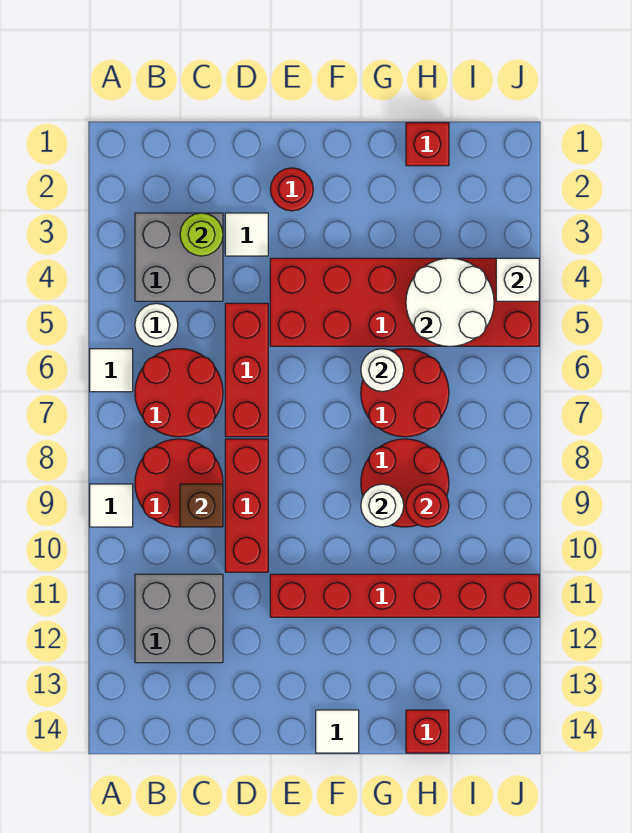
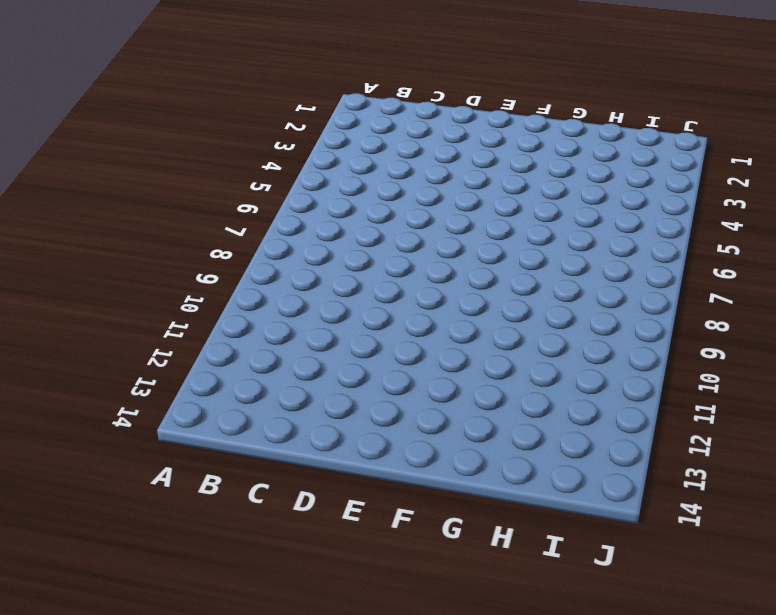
none -> white 1x1 tile [90,349,133,392]
none -> white 1x1 tile [90,484,133,527]
none -> grey 2x2 brick [135,213,223,301]

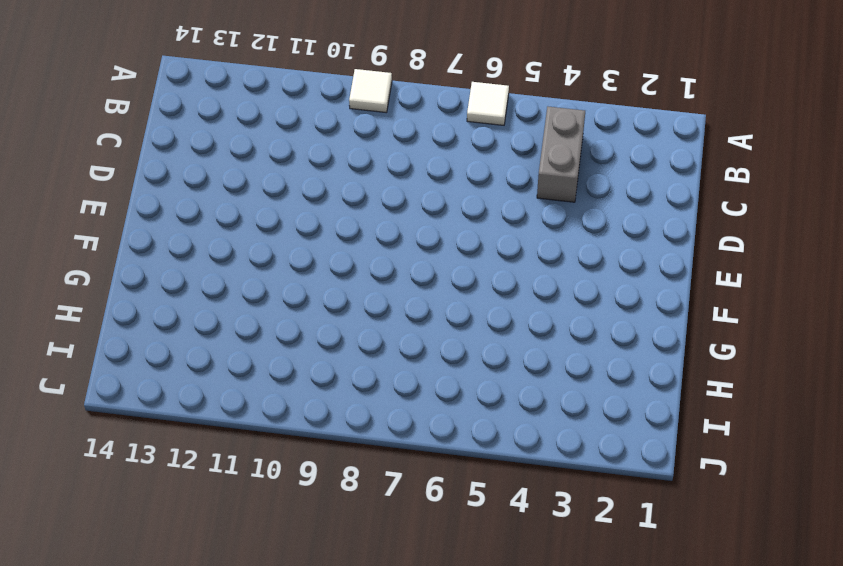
grey 1x2 brick [537,107,585,202] -> grey 2x2 brick [135,213,223,301]
none -> white 1x1 round brick [135,303,178,346]
none -> red 2x2 round brick [135,349,223,437]
none -> red 2x2 round brick [135,439,223,527]

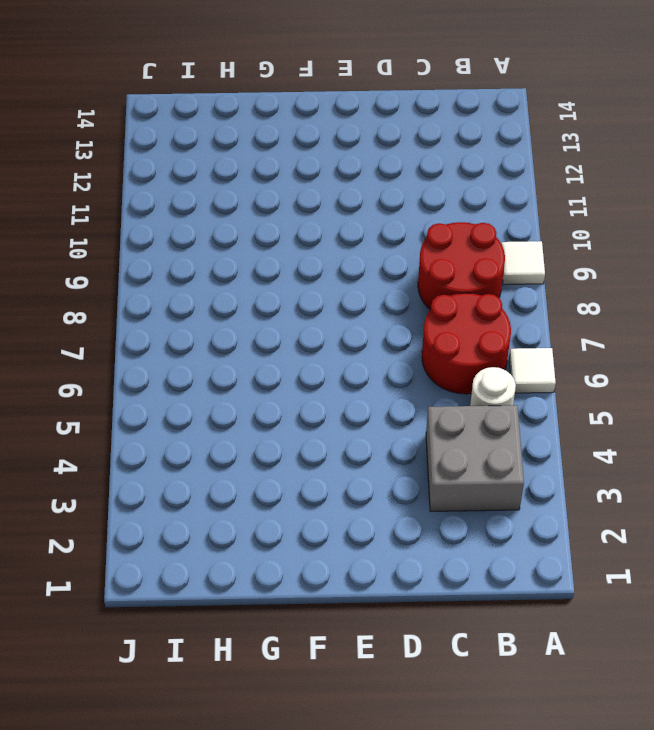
none -> grey 2x2 brick [135,574,223,663]
none -> white 1x1 tile [225,213,268,256]
none -> red 1x3 brick [225,303,268,437]

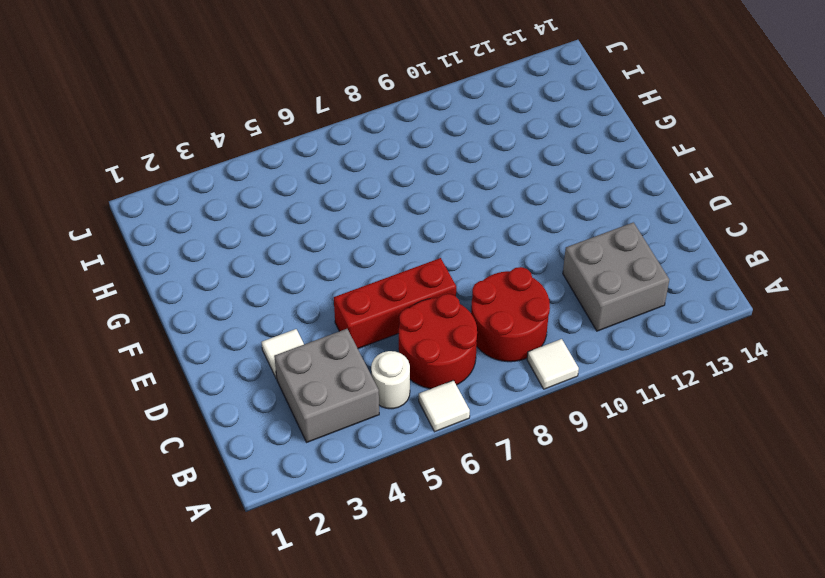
none -> red 1x3 brick [225,439,268,572]
none -> red 1x1 round brick [270,168,313,211]
none -> red 2x6 brick [270,258,539,346]

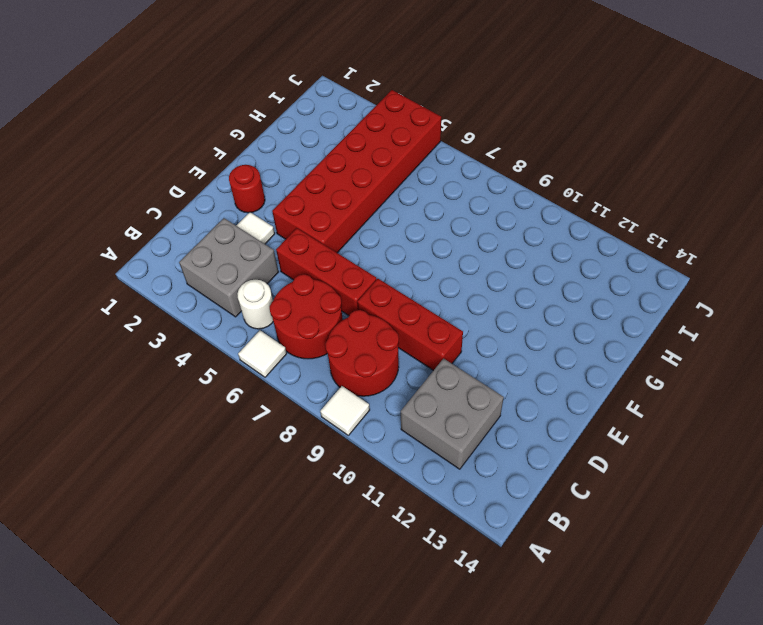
none -> red 1x6 brick [270,574,539,617]
none -> white 1x1 tile [316,710,359,753]
none -> red 2x2 round brick [361,349,449,437]

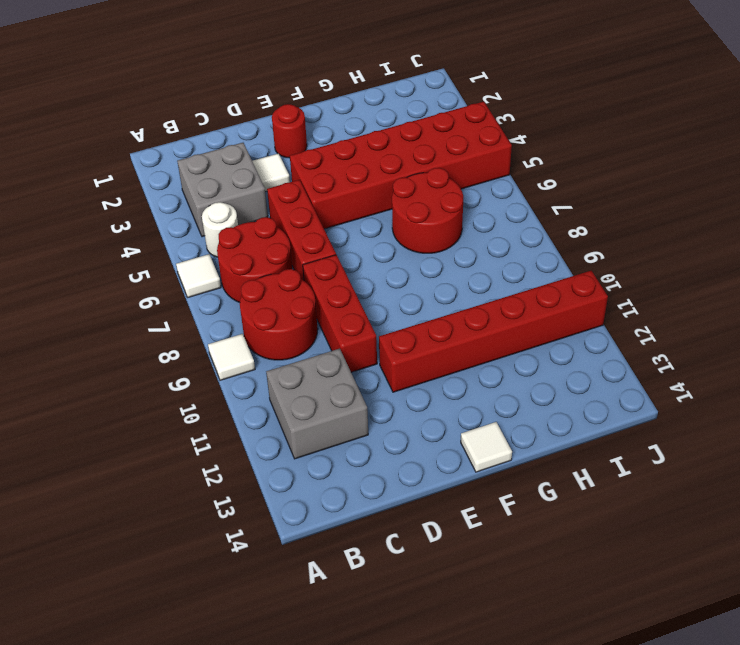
none -> red 2x2 round brick [361,439,449,527]
none -> red 1x1 brick [406,123,449,166]
none -> red 1x1 brick [406,710,449,753]

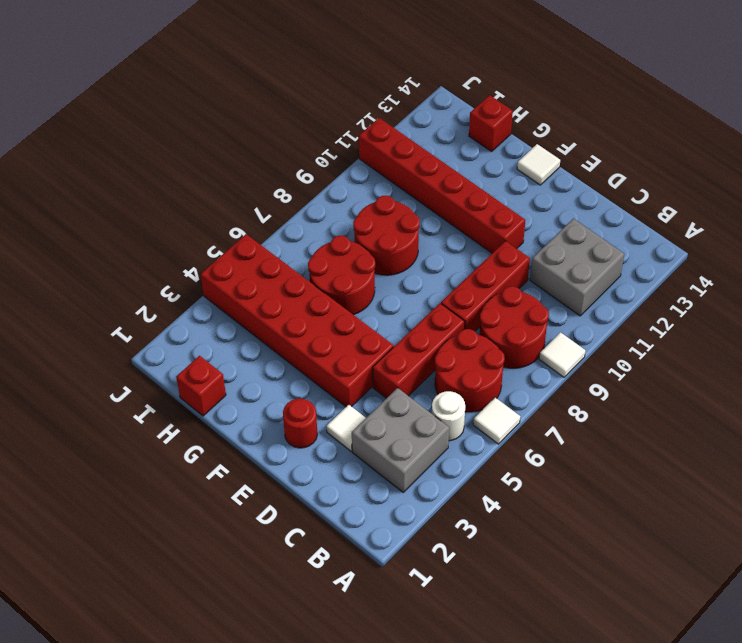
none -> lime 1x1 round brick [180,213,223,256]
none -> brown 1x1 brick [180,484,223,527]
none -> white 1x1 round brick [361,349,404,392]

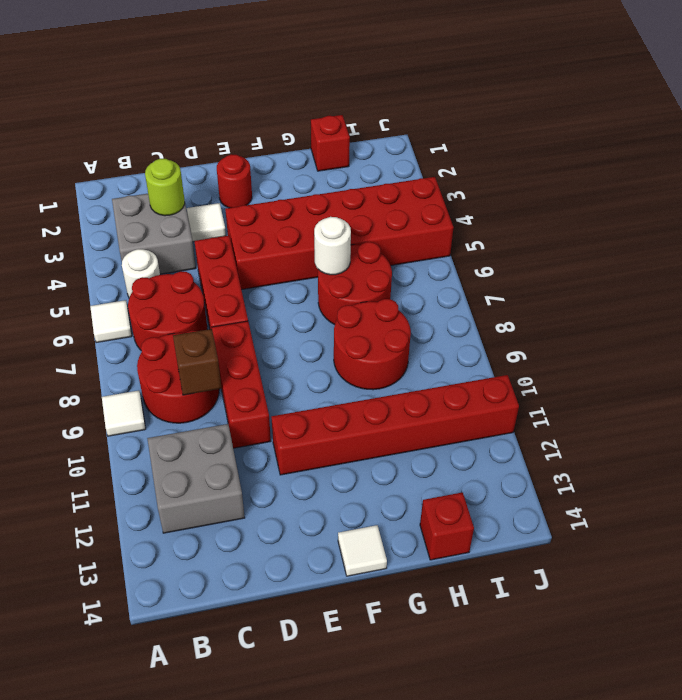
none -> white 1x1 round brick [361,484,404,527]
none -> white 2x2 round brick [406,258,494,346]
none -> red 1x1 round brick [406,484,449,527]

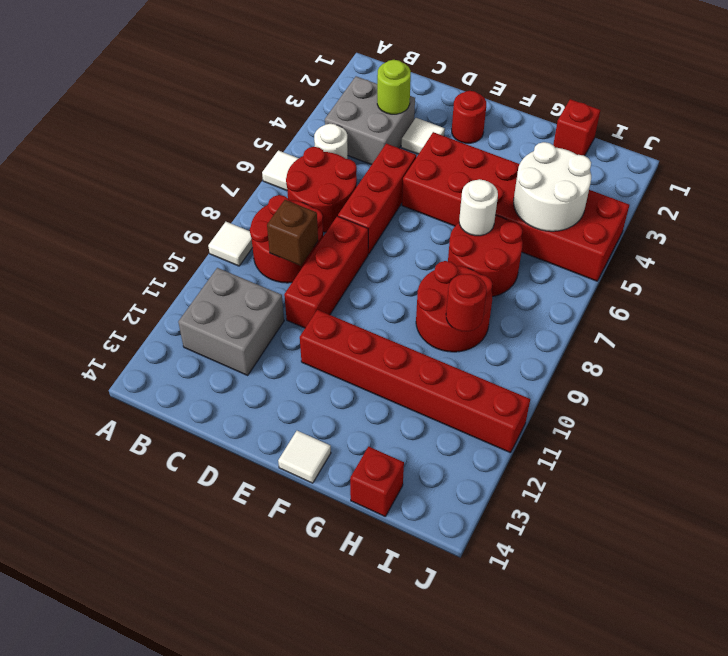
none -> white 1x1 round brick [361,484,404,527]
none -> white 1x1 brick [496,258,539,301]

